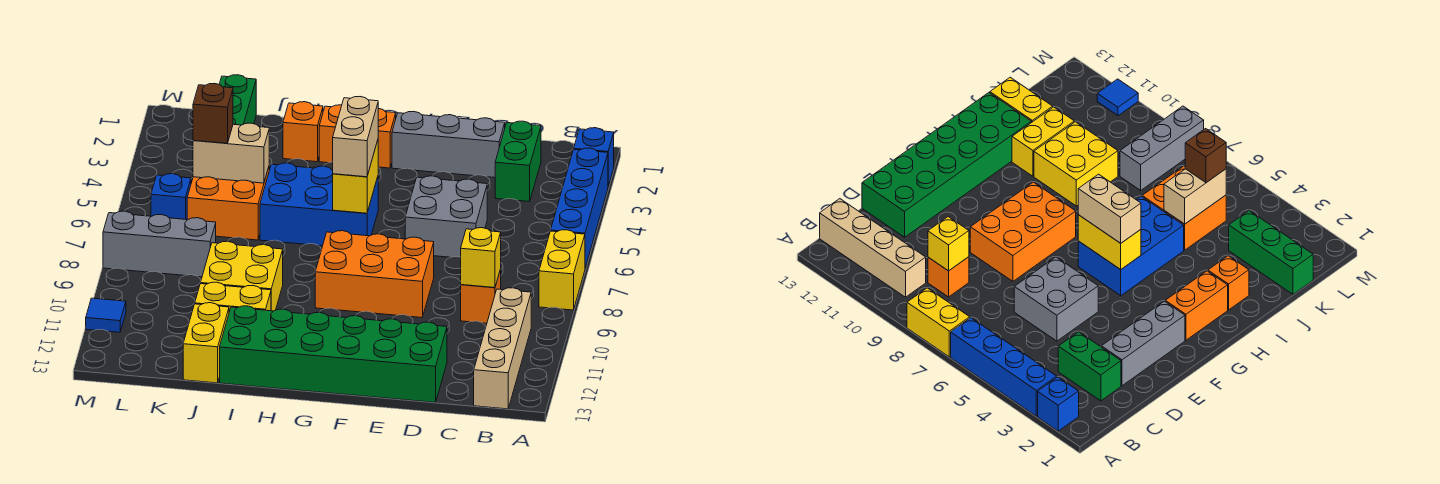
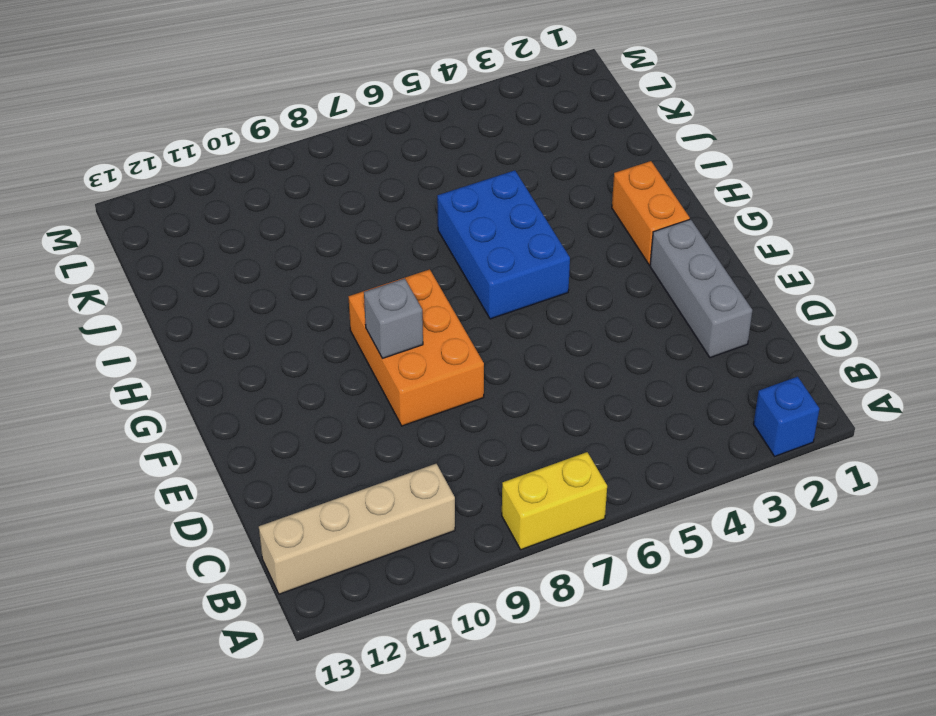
grey 1x1 brick [364,278,423,358] -> none
none -> blue 1x4 brick [551,148,608,268]
none -> green 1x2 brick [495,121,541,202]
none -> orange 1x1 brick [461,269,501,323]

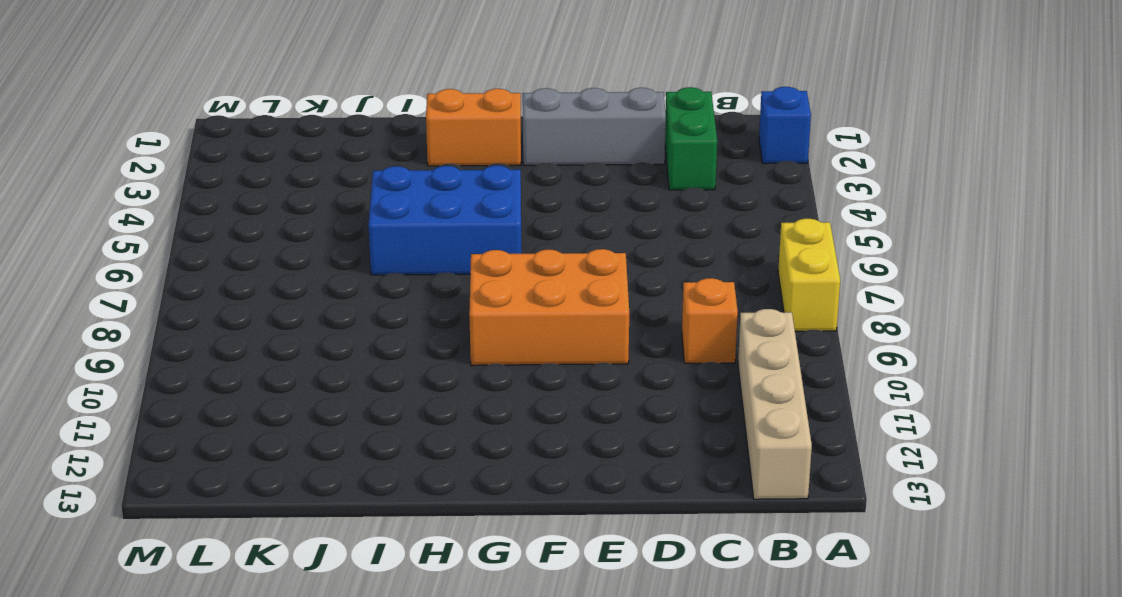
none -> blue 1x4 brick [551,148,608,268]
none -> grey 2x2 brick [405,176,487,257]
none -> green 2x6 brick [220,306,447,402]

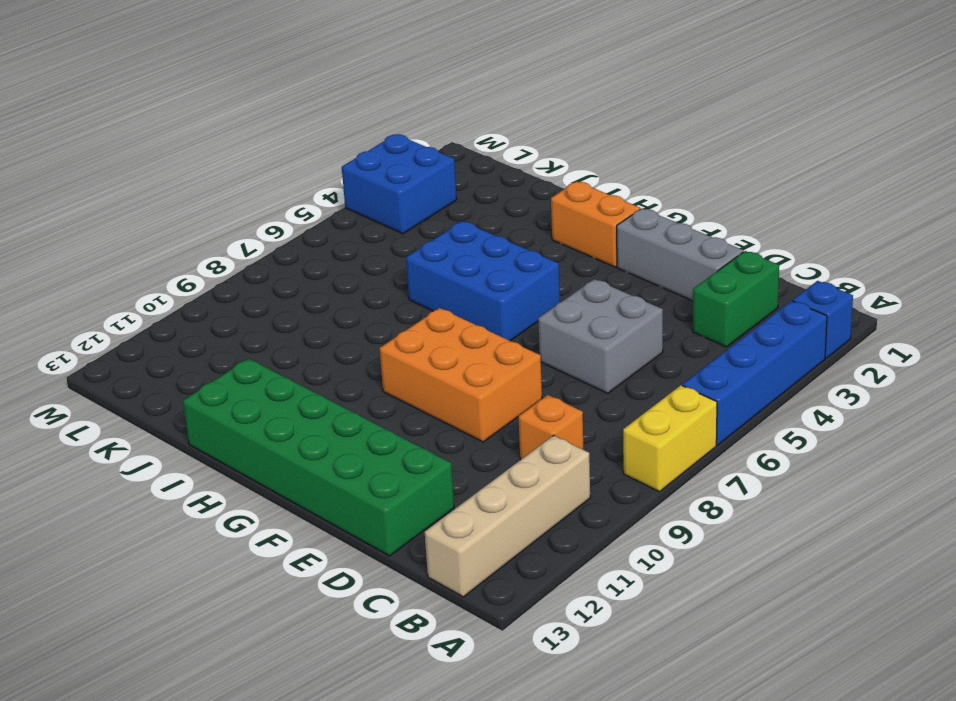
blue 2x2 brick [342,134,457,234] -> none
none -> orange 1x1 brick [283,102,323,162]
none -> yellow 2x2 brick [201,241,283,311]
none -> yellow 1x2 brick [195,282,271,312]

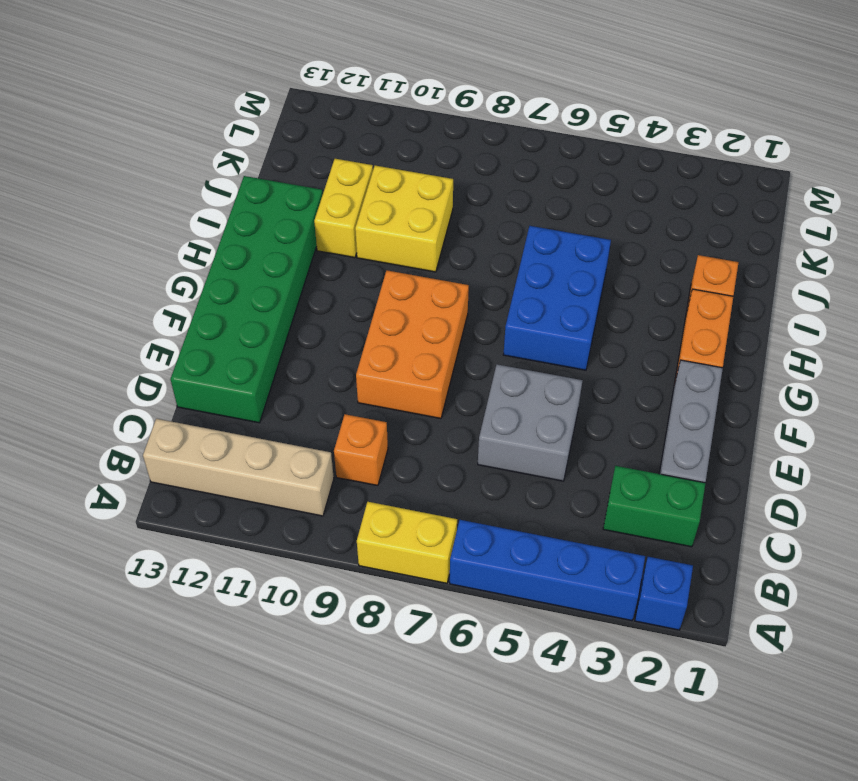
none -> orange 2x2 brick [187,167,269,240]
none -> yellow 1x2 brick [183,303,229,383]
none -> green 1x3 brick [219,75,256,125]

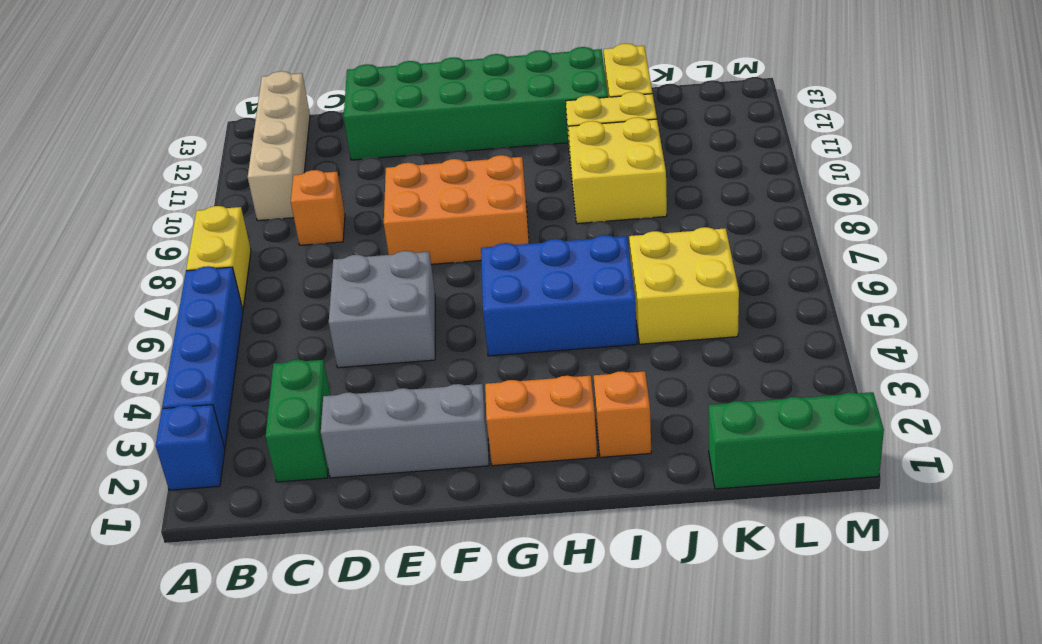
yellow 2x2 brick [629,227,739,344] -> orange 2x2 brick [187,167,269,240]
green 1x3 brick [709,392,884,489] -> green 1x3 brick turned to [219,75,256,125]
none -> grey 1x3 brick [103,211,216,277]
none -> blue 1x1 brick [151,174,191,220]
none -> blue 1x1 tile [86,298,126,332]

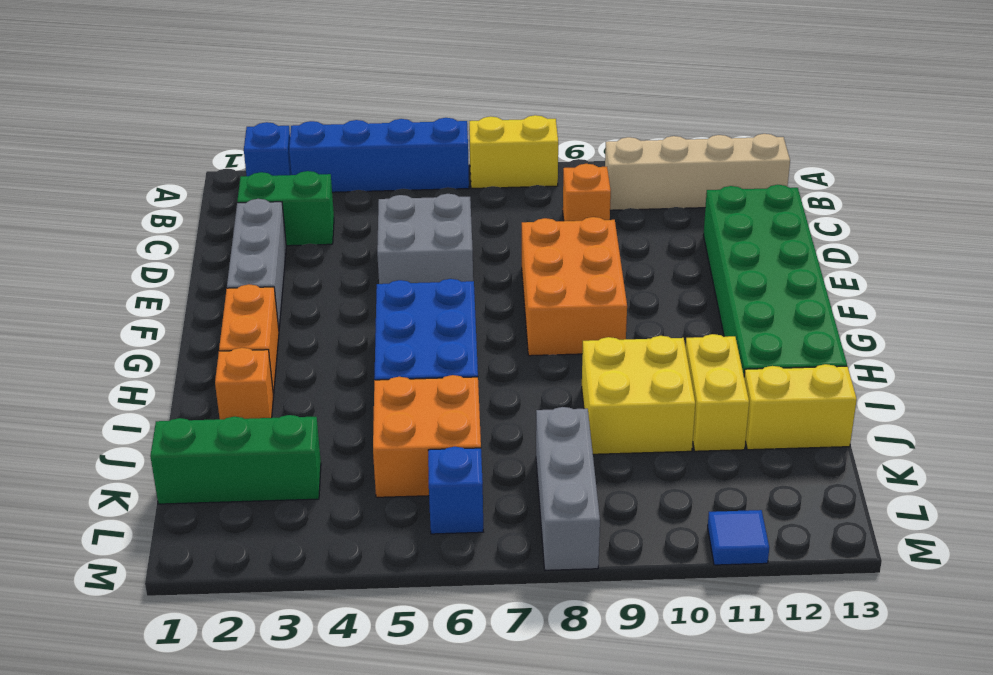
none -> yellow 1x1 brick [461,228,501,288]
none -> yellow 1x2 brick [333,140,378,213]
none -> tan 1x2 brick [193,123,269,183]

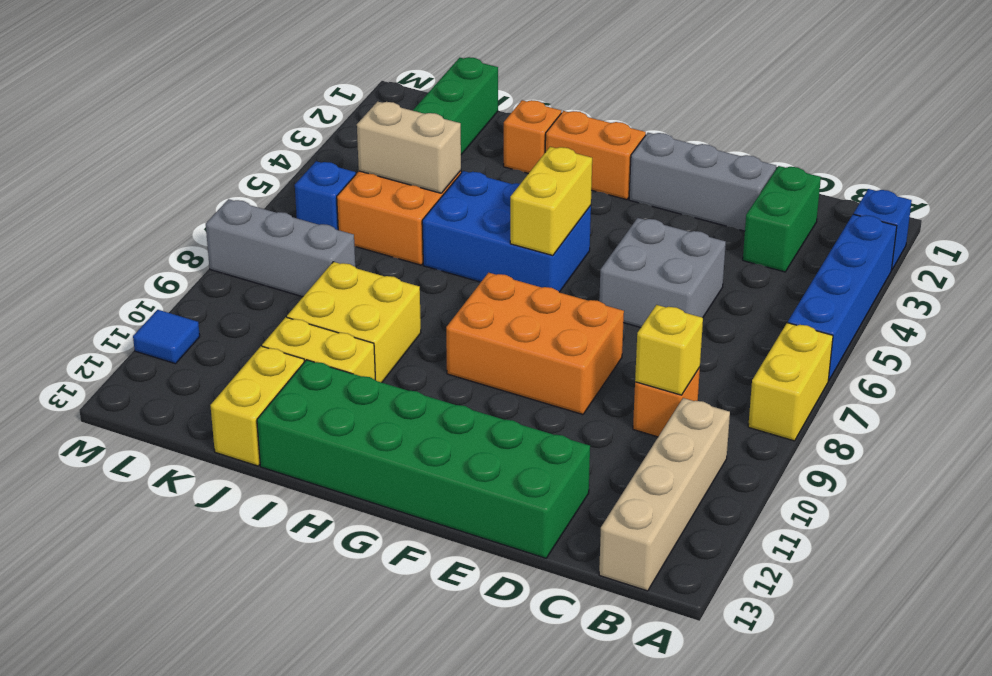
none -> tan 1x2 brick [333,97,378,177]
none -> brown 1x1 brick [193,83,233,143]

